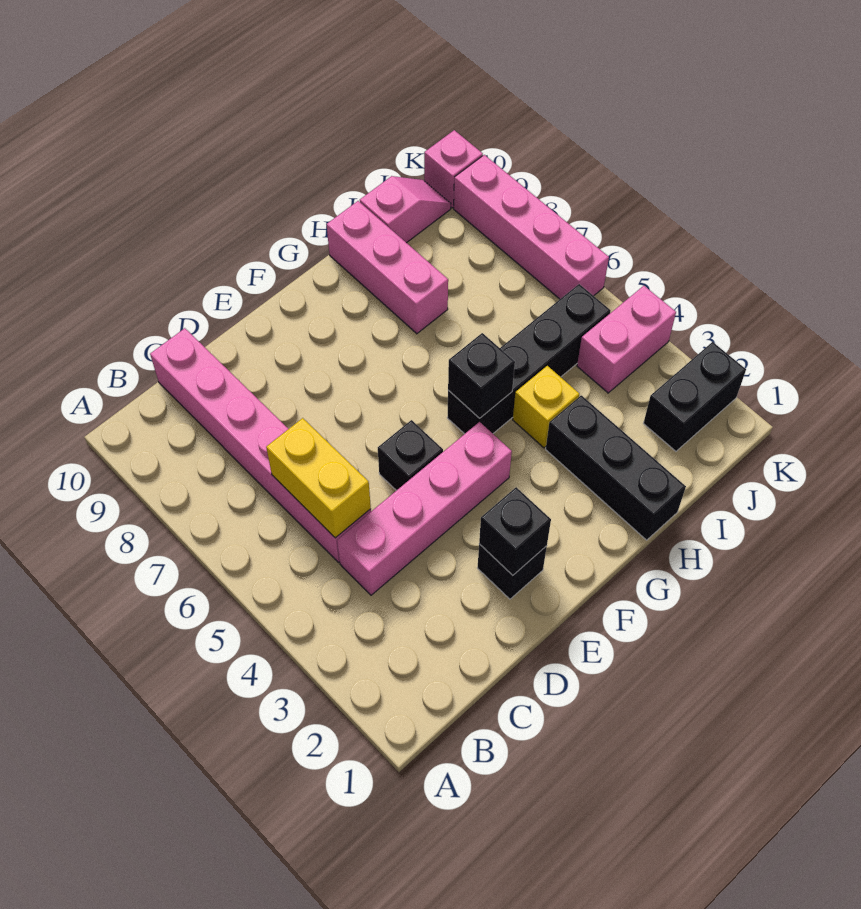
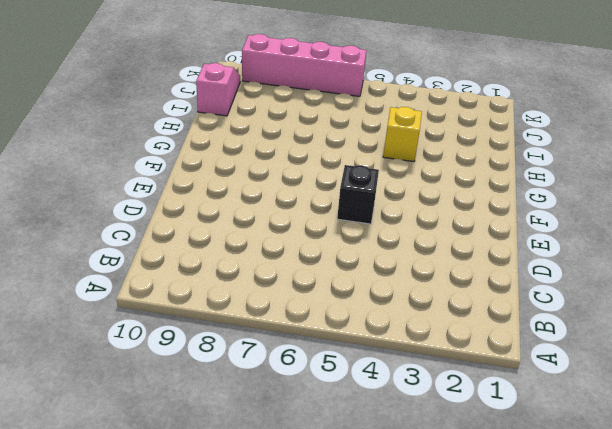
none -> pink 1x4 brick [337,422,512,595]
none -> pink 1x6 brick [150,328,371,562]
none -> black 1x1 brick [478,544,547,599]

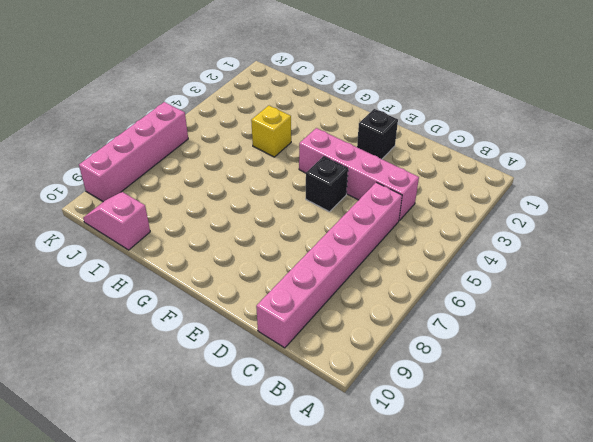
none -> black 1x4 brick [447,284,611,434]
none -> black 1x3 brick [546,395,686,540]
none -> pink 1x3 brick [326,201,448,334]

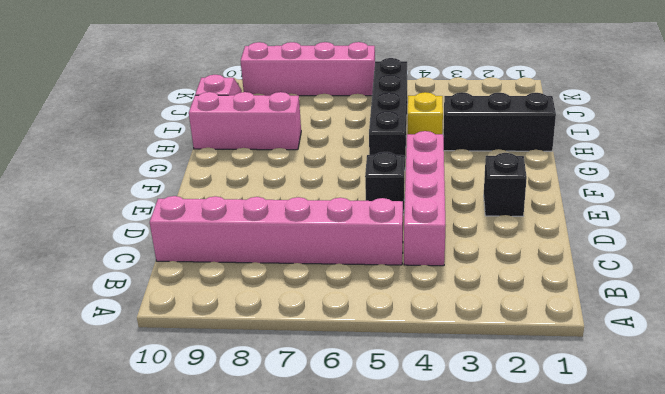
none -> black 1x2 brick [643,342,746,451]
none -> pink 1x2 brick [577,286,676,393]
none -> pink 1x1 brick [424,130,483,208]

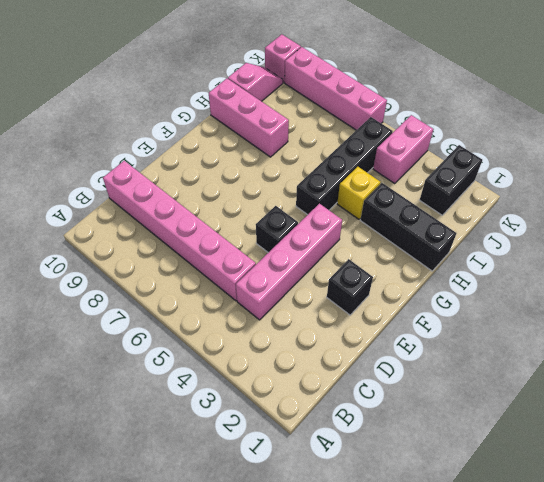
none -> yellow 1x2 brick [266,418,371,538]
none -> black 1x1 brick [479,487,551,575]
none -> black 1x1 brick [448,333,515,418]

